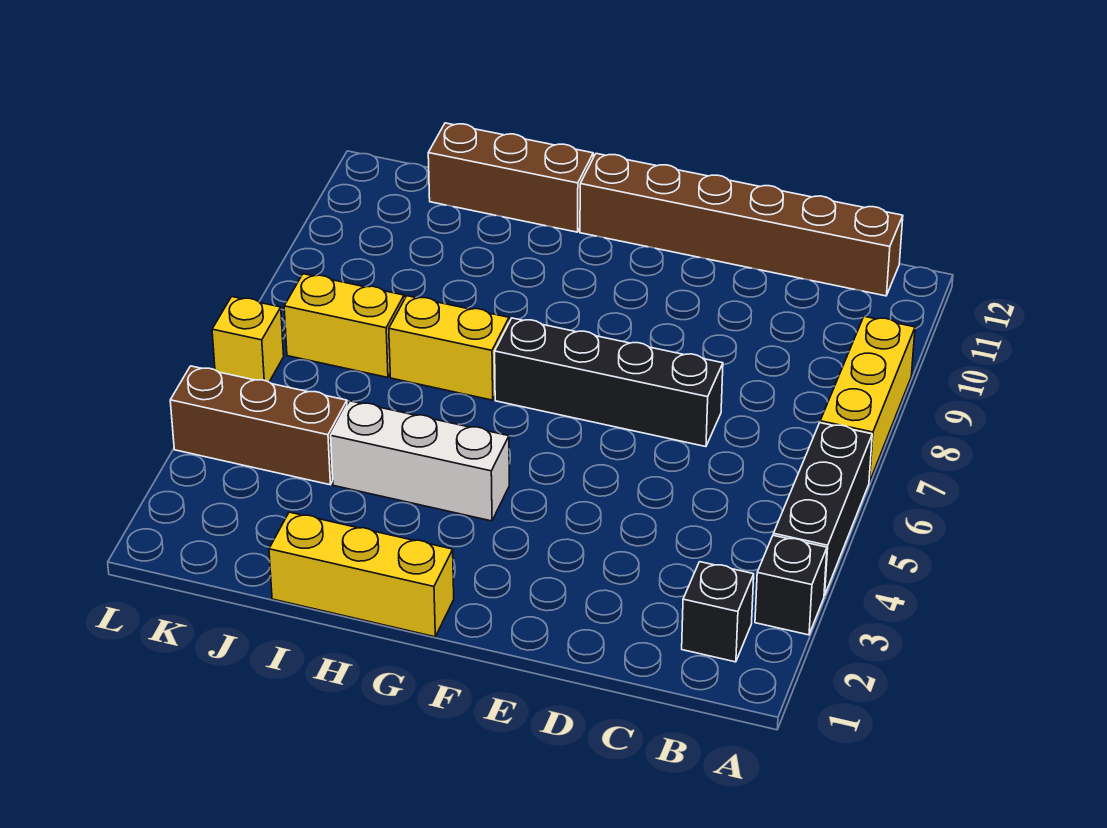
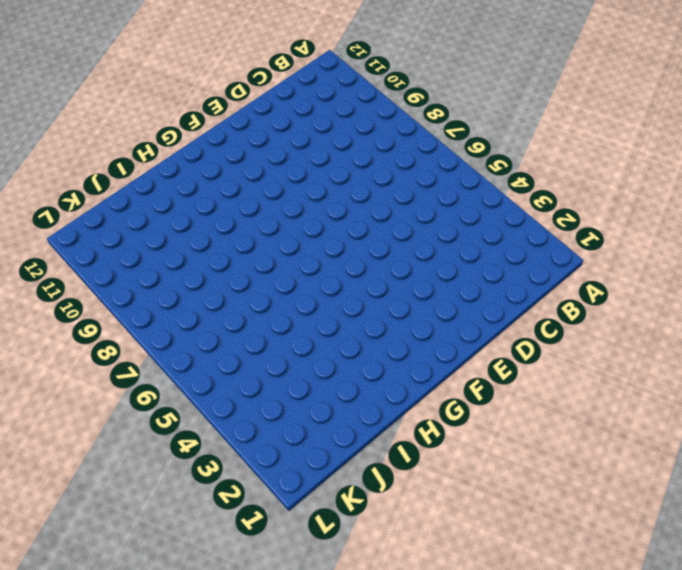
none -> black 1x1 brick [755,535,827,635]
none -> black 1x3 brick [773,423,872,596]
none -> yellow 1x3 brick [820,316,915,482]

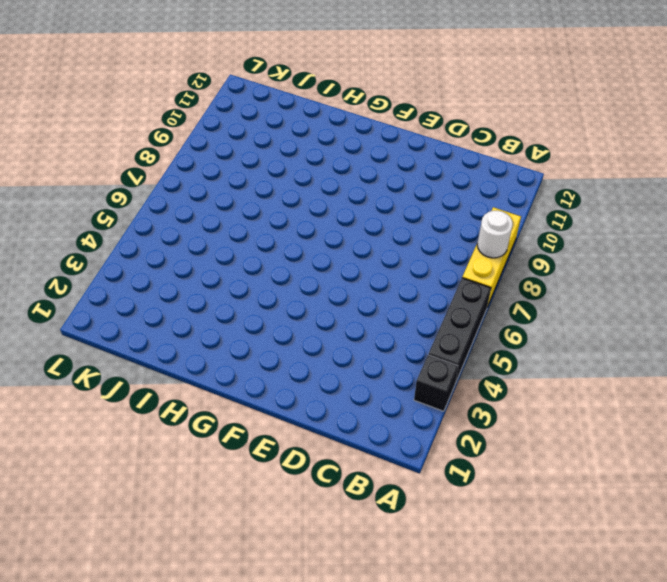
white 1x1 round brick [477,211,513,258] -> none
none -> black 1x1 brick [682,562,754,662]
none -> brown 1x6 brick [580,154,903,296]
none -> black 1x4 brick [495,318,723,447]

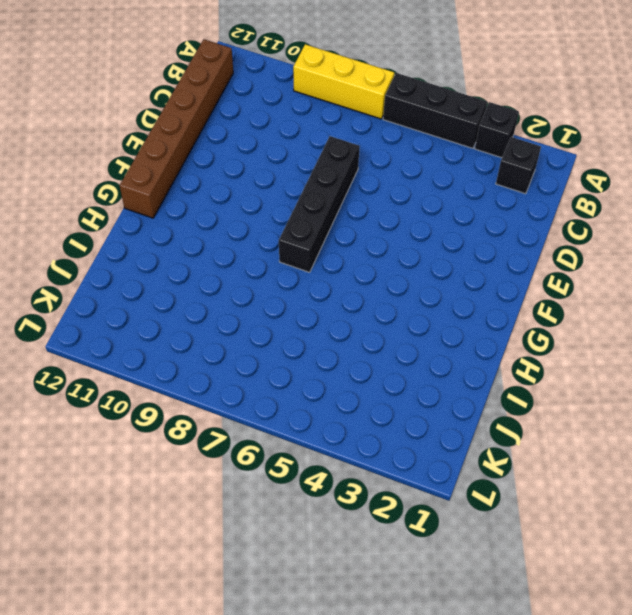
none -> yellow 1x3 brick [269,512,454,637]
none -> white 1x3 brick [331,401,509,521]
none -> yellow 1x2 brick [389,296,509,400]

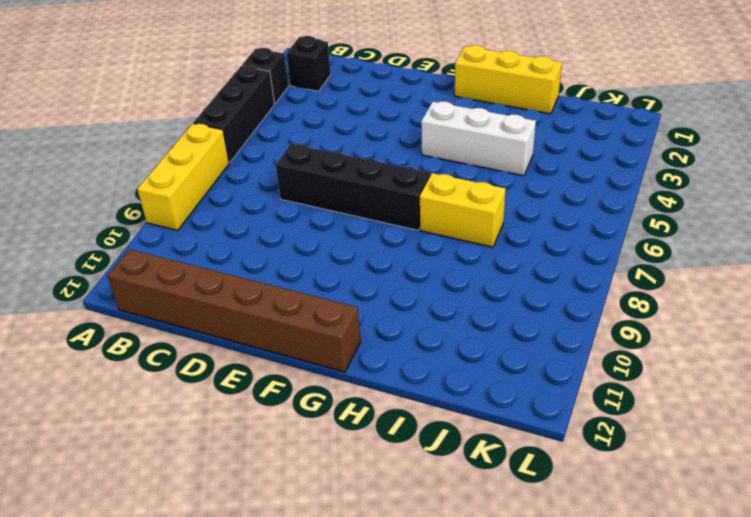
none -> brown 1x3 brick [428,123,593,232]
none -> brown 1x3 brick [170,366,347,485]
none -> yellow 1x2 brick [284,274,404,377]

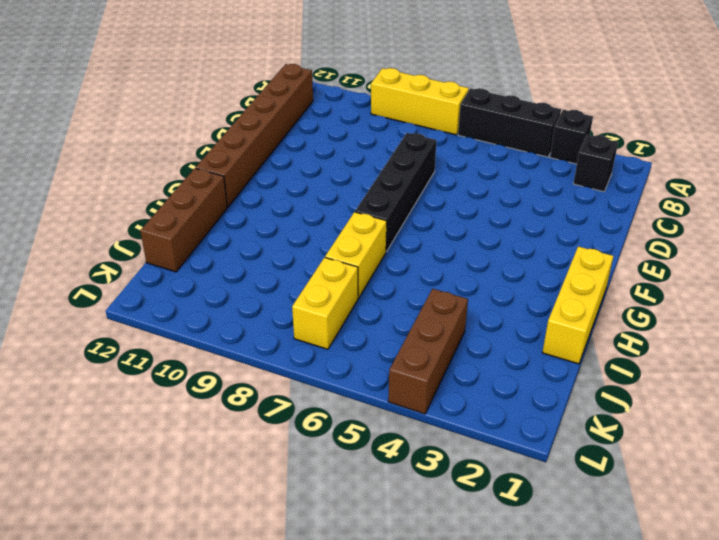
none -> white 1x3 brick [331,401,509,521]
none -> yellow 1x1 brick [212,297,284,382]

